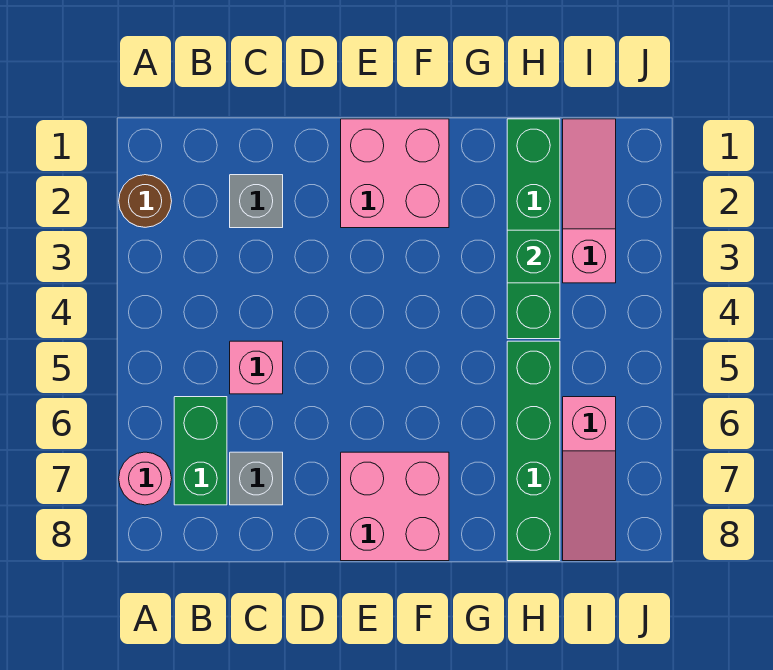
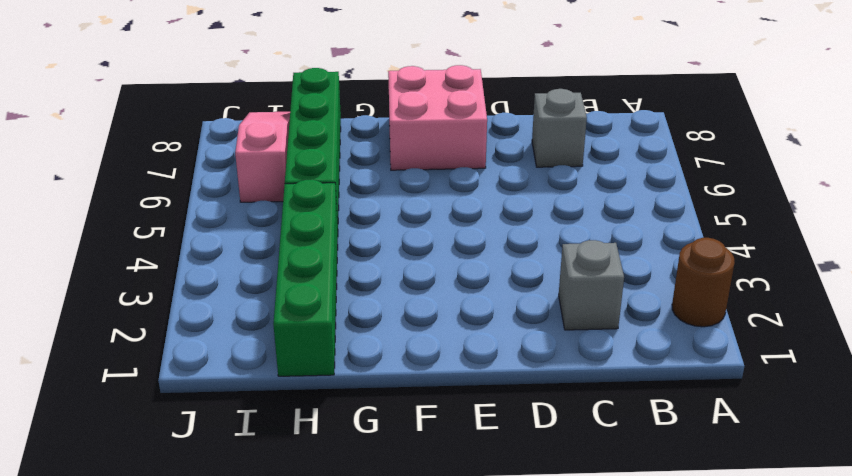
none -> pink 1x1 round brick [119,452,172,505]
none -> green 1x2 brick [174,397,227,505]
none -> pink 1x1 brick [230,341,283,394]

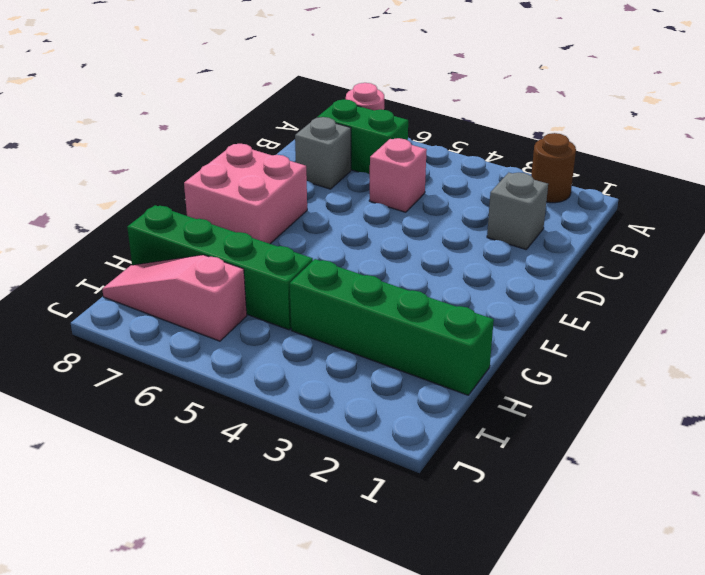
none -> pink 2x2 brick [341,119,449,228]
none -> pink 1x3 slope [563,119,616,283]
none -> green 1x1 brick [507,230,560,283]

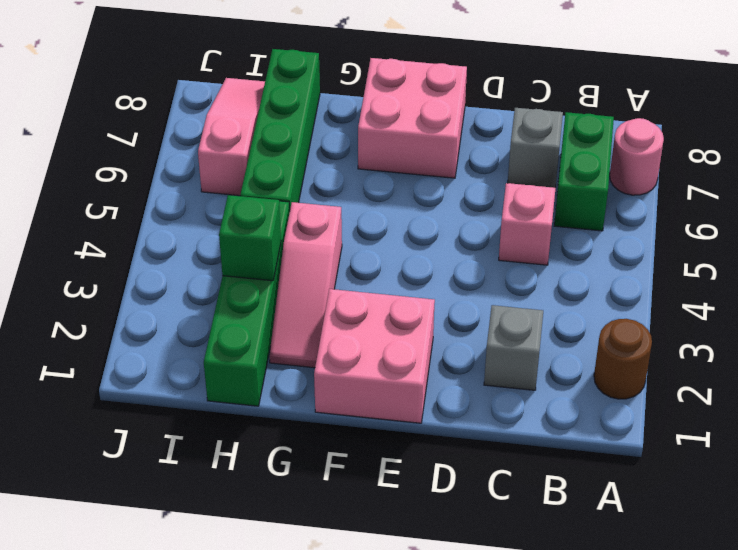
pink 1x3 slope [269,202,342,368] -> pink 1x3 slope moved to [563,119,616,283]

